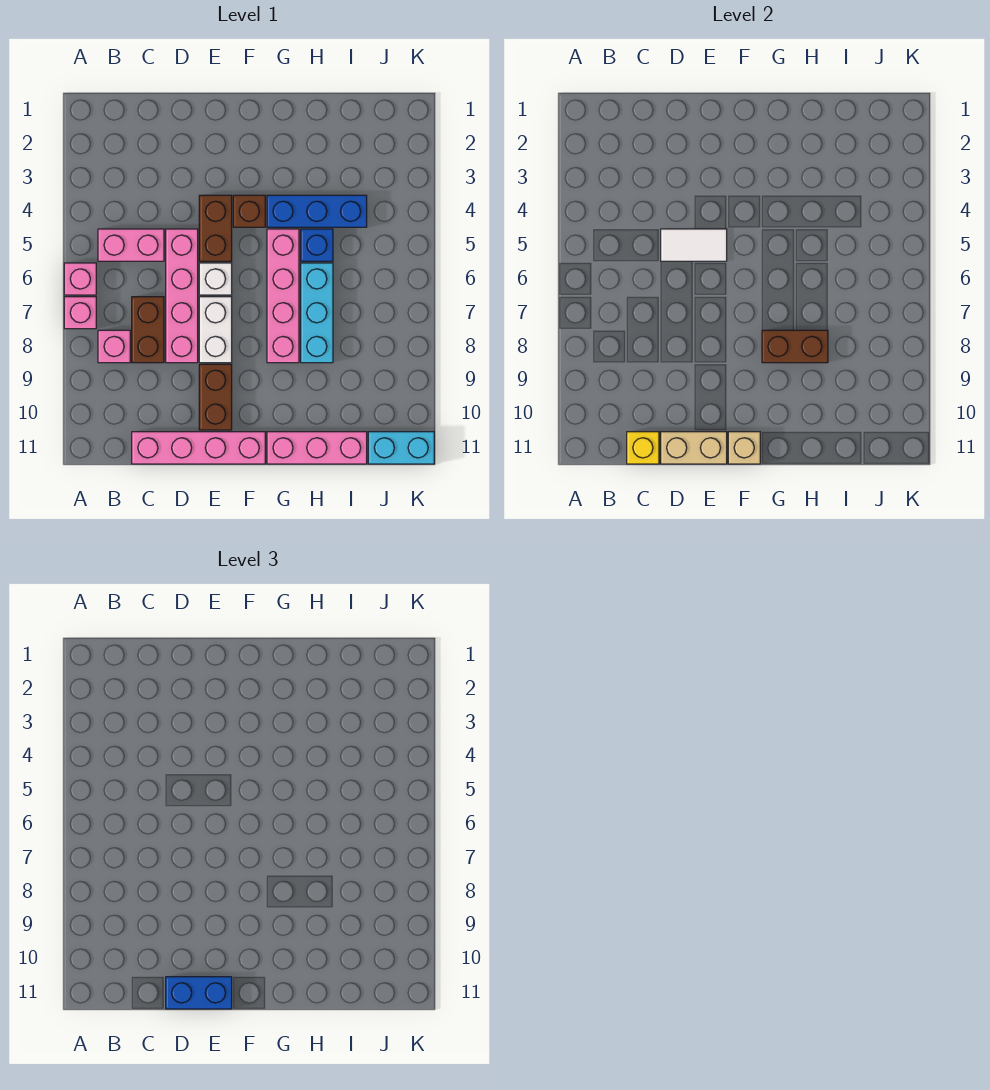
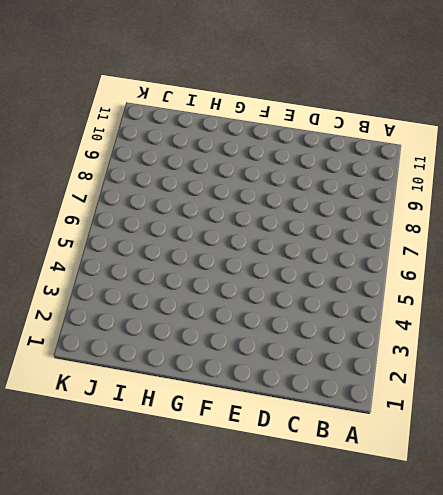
none -> pink 1x1 brick [64,263,96,295]
none -> pink 1x1 brick [64,297,96,329]
none -> pink 1x2 brick [98,229,164,261]

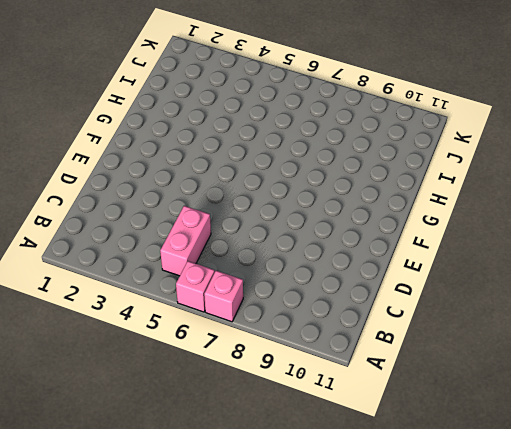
none -> pink 1x1 brick [98,330,130,363]
none -> brown 1x2 brick [132,297,164,363]
none -> pink 1x4 brick [132,432,265,464]

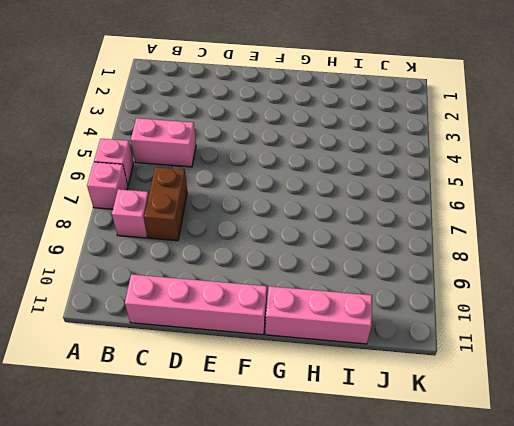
none -> pink 1x4 brick [166,229,198,363]
none -> brown 1x2 brick [199,195,232,261]
none -> white 1x1 brick [199,263,232,295]

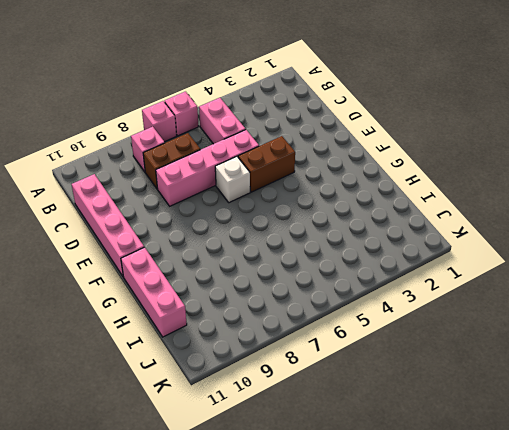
none -> white 1x2 brick [199,297,232,363]
none -> brown 1x2 brick [199,364,232,430]
none -> brown 1x1 brick [233,195,265,227]

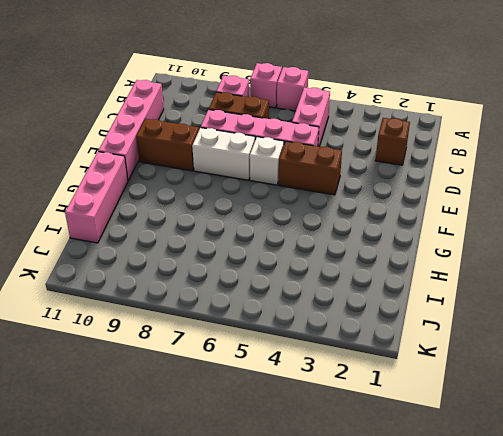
brown 1x1 brick [375,118,410,165] -> brown 1x1 brick moved to [233,195,265,227]
none -> blue 1x3 brick [267,195,367,227]
none -> pink 1x4 brick [267,229,299,363]
none -> blue 1x1 brick [301,229,333,261]

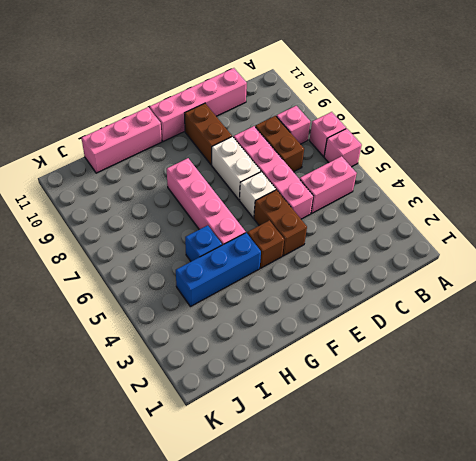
none -> cyan 1x3 brick [301,263,333,363]
none -> cyan 1x2 brick [368,432,434,464]
none -> yellow 1x1 brick [627,432,659,464]

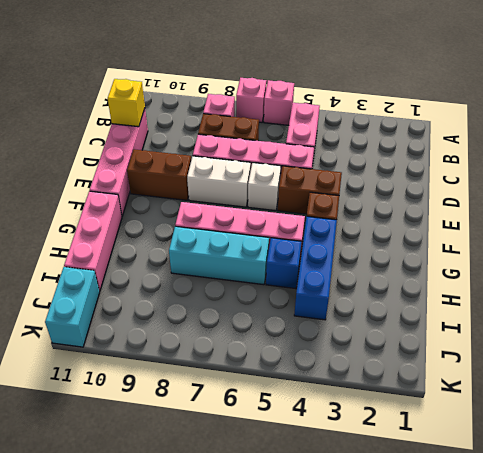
none -> white 1x2 tile [661,229,727,261]
none -> tan 1x2 brick [661,432,727,464]
none -> tan 1x1 brick [728,432,760,464]

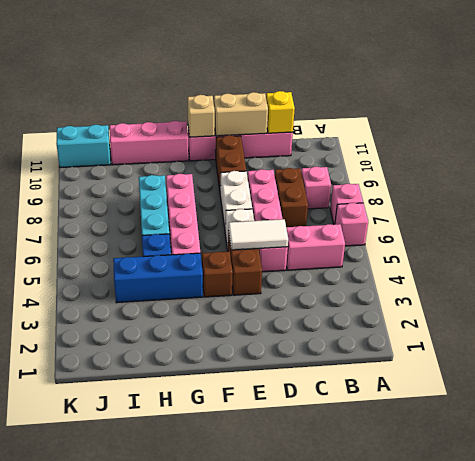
none -> brown 1x2 brick [762,330,828,363]
none -> blue 1x2 brick [166,977,232,1009]

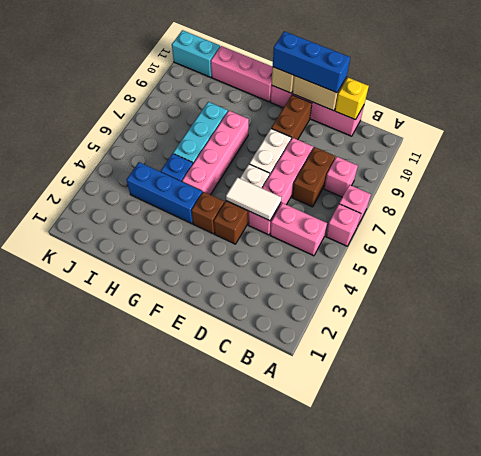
blue 1x3 brick [273,31,350,93] -> blue 1x2 brick [166,977,232,1009]
none -> brown 1x2 brick [762,330,828,363]

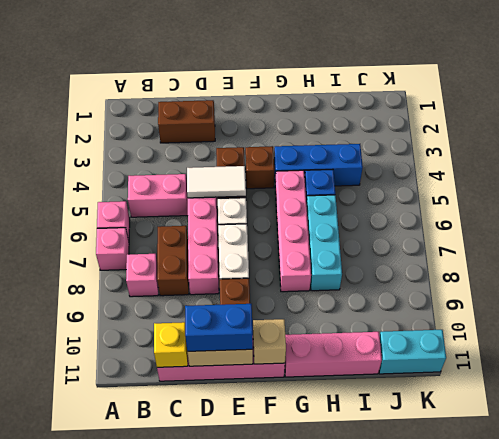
brown 1x2 brick [158,100,215,143] -> brown 1x2 brick moved to [762,330,828,363]

